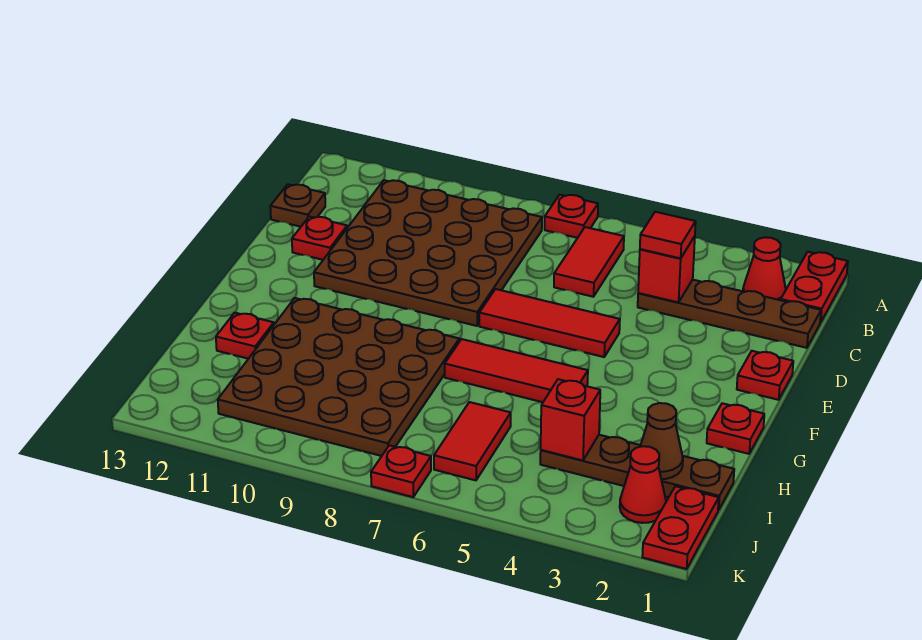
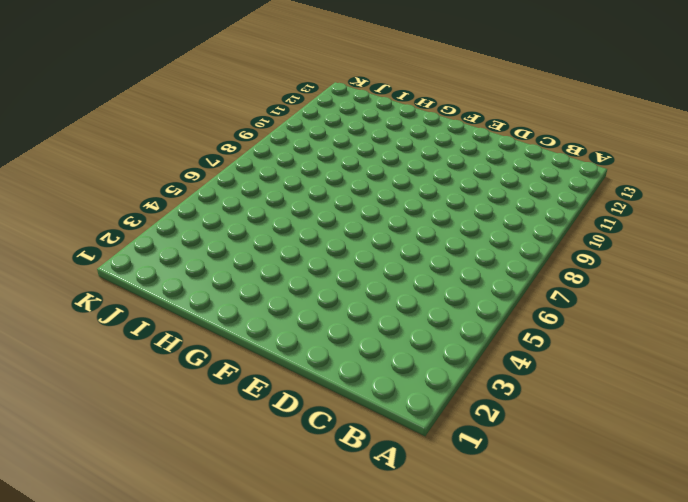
none -> red 1x2 plate [781,252,848,322]
none -> red 1x1 plate [545,195,598,238]
none -> red 1x1 cone [743,237,786,300]

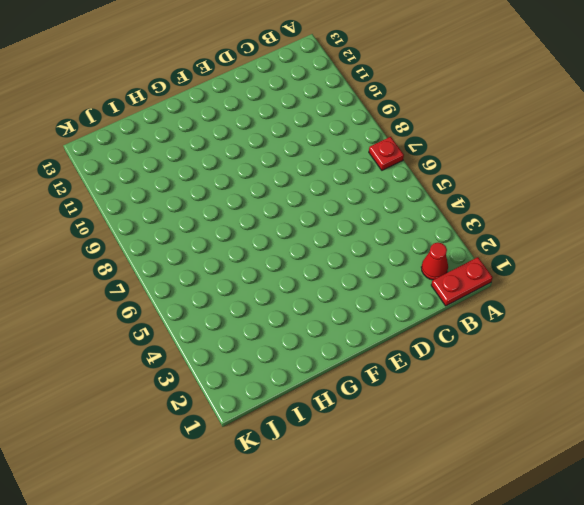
none -> red 1x2 tile [554,227,624,297]
none -> brown 4x4 plate [314,180,542,326]
none -> brown 1x4 plate [638,280,821,348]

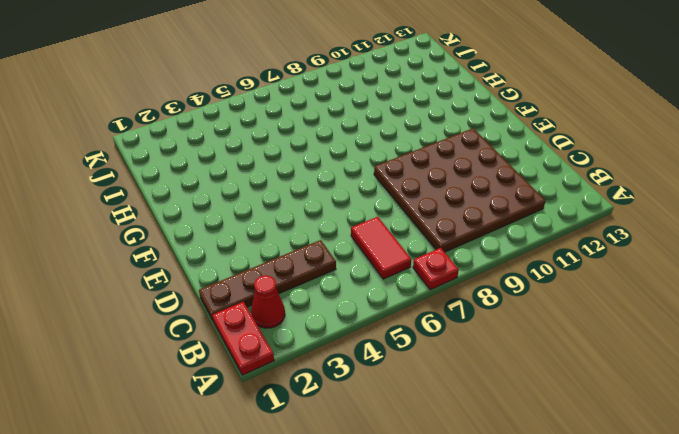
none -> brown 1x1 plate [270,184,325,227]
none -> red 1x1 plate [292,216,347,260]
none -> red 1x1 plate [737,351,793,400]

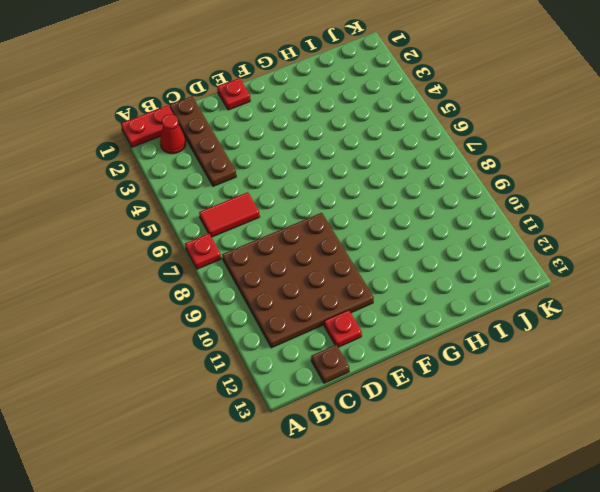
none -> red 1x3 tile [479,289,620,357]
none -> red 1x1 plate [707,403,764,454]
none -> red 1x3 tile [445,339,588,402]

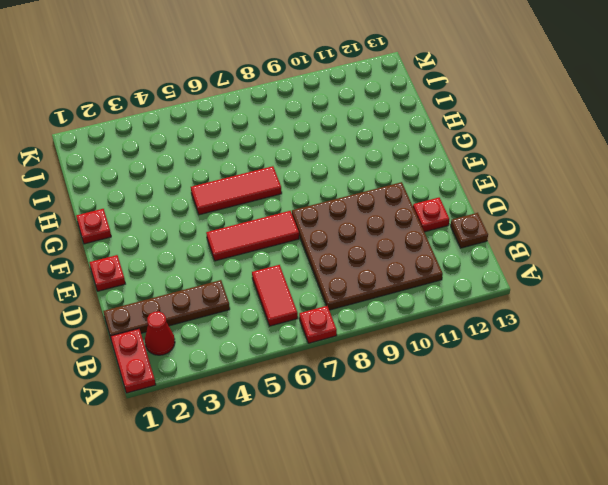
none -> brown 4x4 plate [218,298,459,456]
none -> red 1x1 plate [216,313,274,359]
none -> brown 1x4 plate [540,435,734,510]

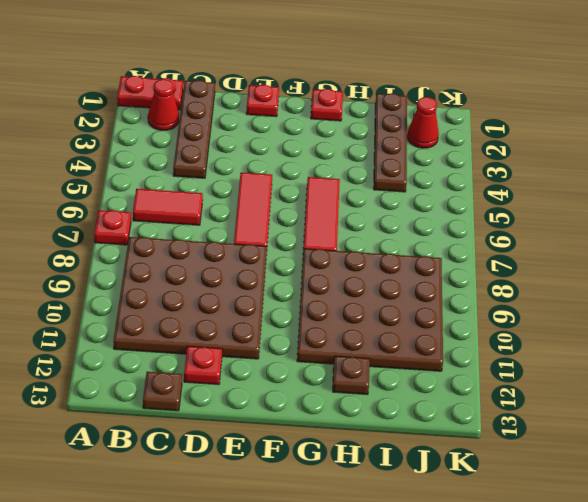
brown 1x1 plate [333,356,370,395] -> red 1x1 plate [216,313,274,359]
none -> red 1x2 tile [434,402,511,480]
none -> red 1x2 plate [642,486,719,569]
none -> red 1x1 plate [371,445,431,497]

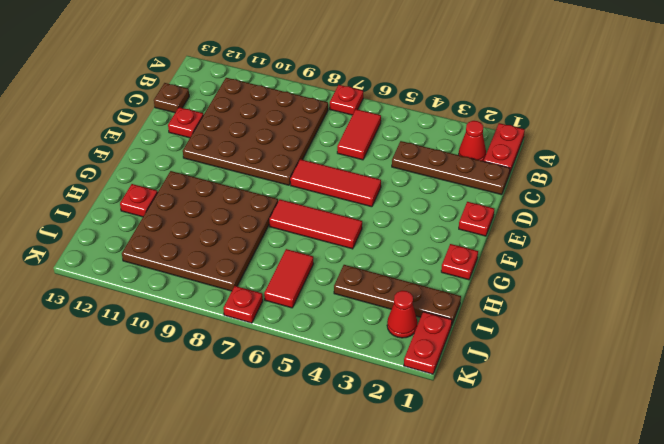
none -> red 1x1 brick [638,236,695,302]
none -> brown 1x1 cone [640,403,683,479]
none -> red 1x1 brick [541,379,600,460]

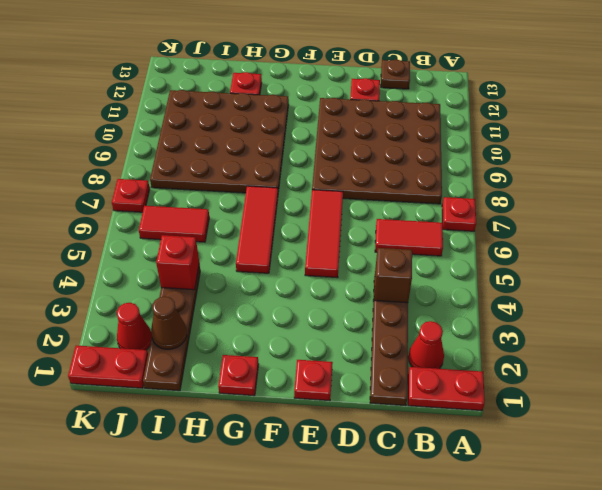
brown 1x1 brick [374,248,412,303] -> red 1x1 brick [638,236,695,302]
none -> red 1x1 tile [640,212,696,258]

